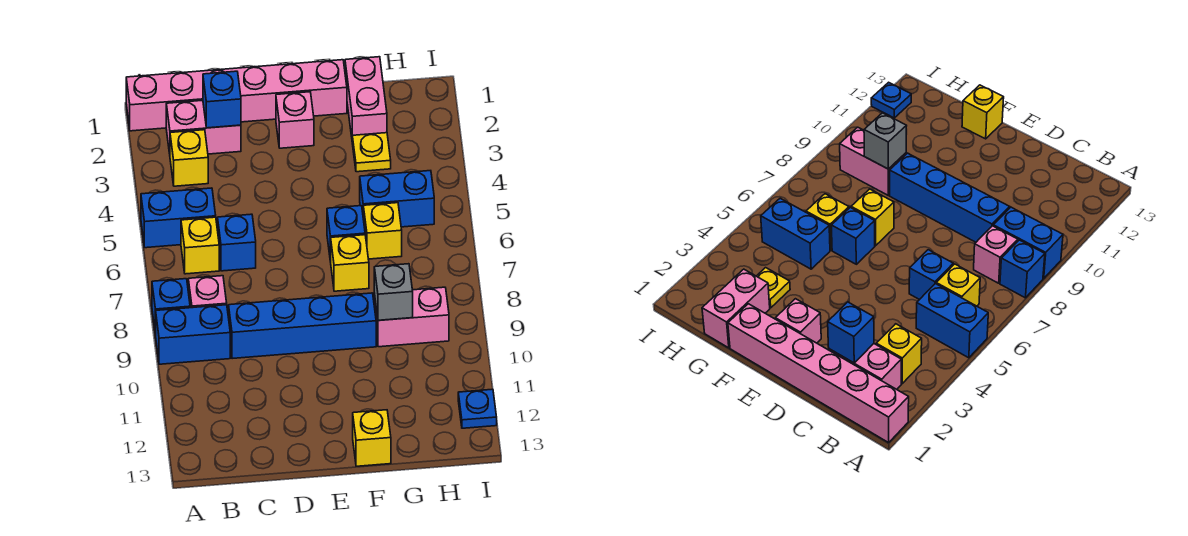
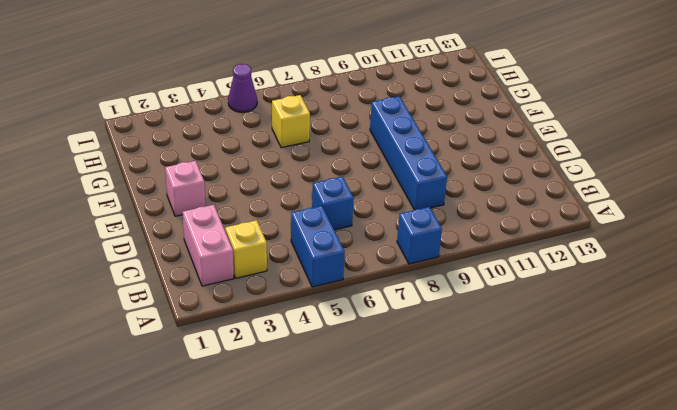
purple 1x1 cone [228,64,257,112] -> none
none -> pink 1x6 brick [126,60,347,131]
none -> blue 1x2 brick [156,305,230,364]
none -> yellow 1x1 brick [181,217,219,274]

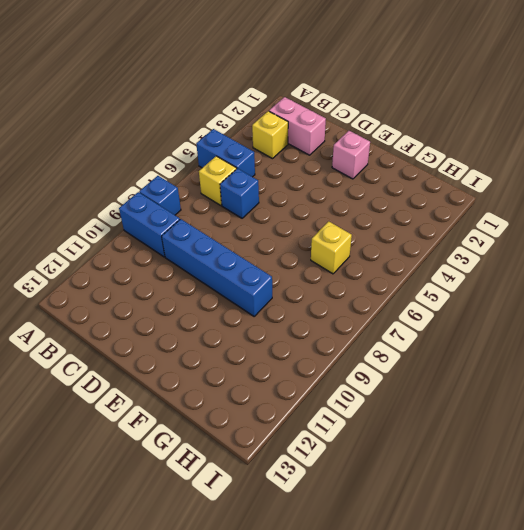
none -> pink 1x6 brick [126,60,347,131]
none -> pink 1x1 brick [188,276,227,308]
none -> blue 1x1 brick [327,206,365,262]

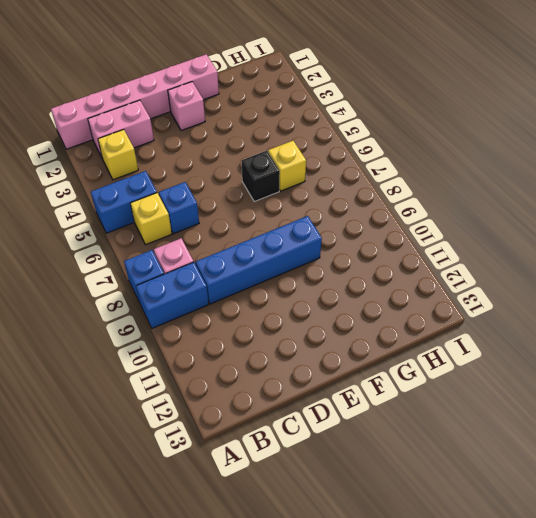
black 1x1 brick [242,151,280,202] -> blue 1x1 brick [327,206,365,262]
none -> yellow 1x1 brick [331,235,369,291]
none -> yellow 1x1 brick [353,410,391,466]
none -> pink 1x2 brick [345,57,387,137]

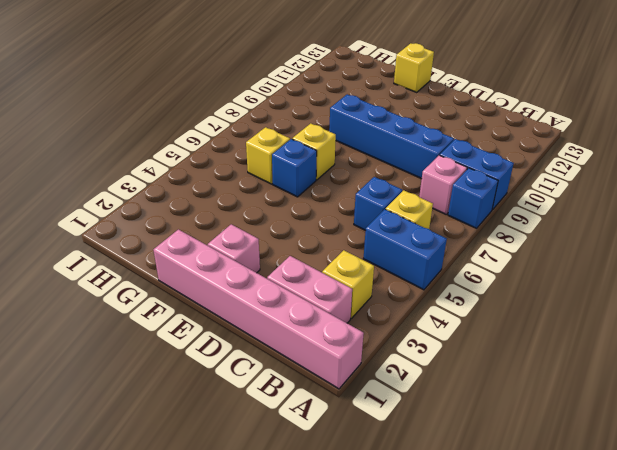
none -> pink 1x2 brick [345,57,387,137]
none -> yellow 1x1 plate [352,133,391,172]
none -> blue 1x2 brick [360,171,434,227]

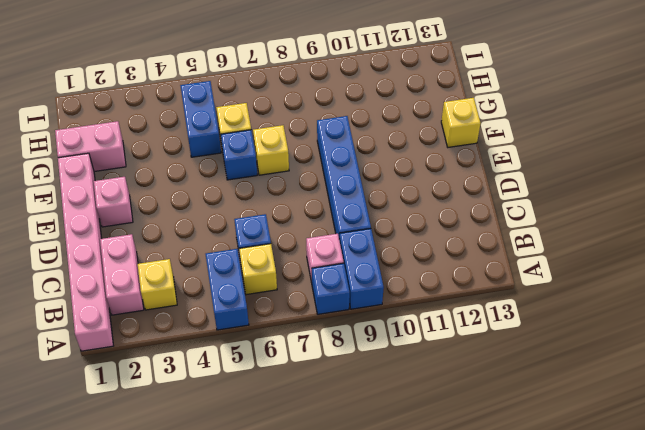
none -> yellow 1x1 plate [352,133,391,172]
none -> pink 1x2 brick [374,287,449,347]
none -> blue 1x1 plate [458,389,497,428]

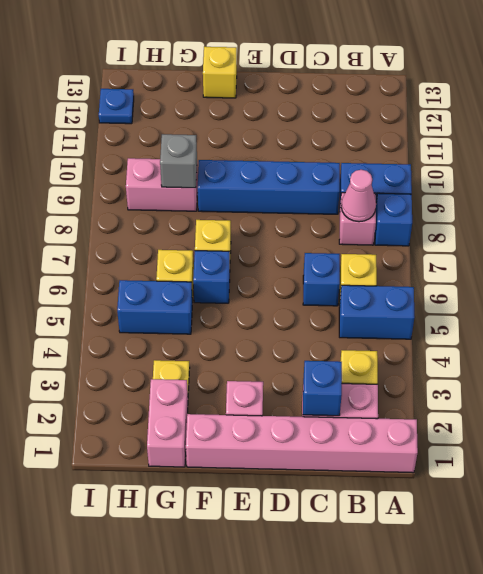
pink 1x1 cone [341,170,376,222] -> none

